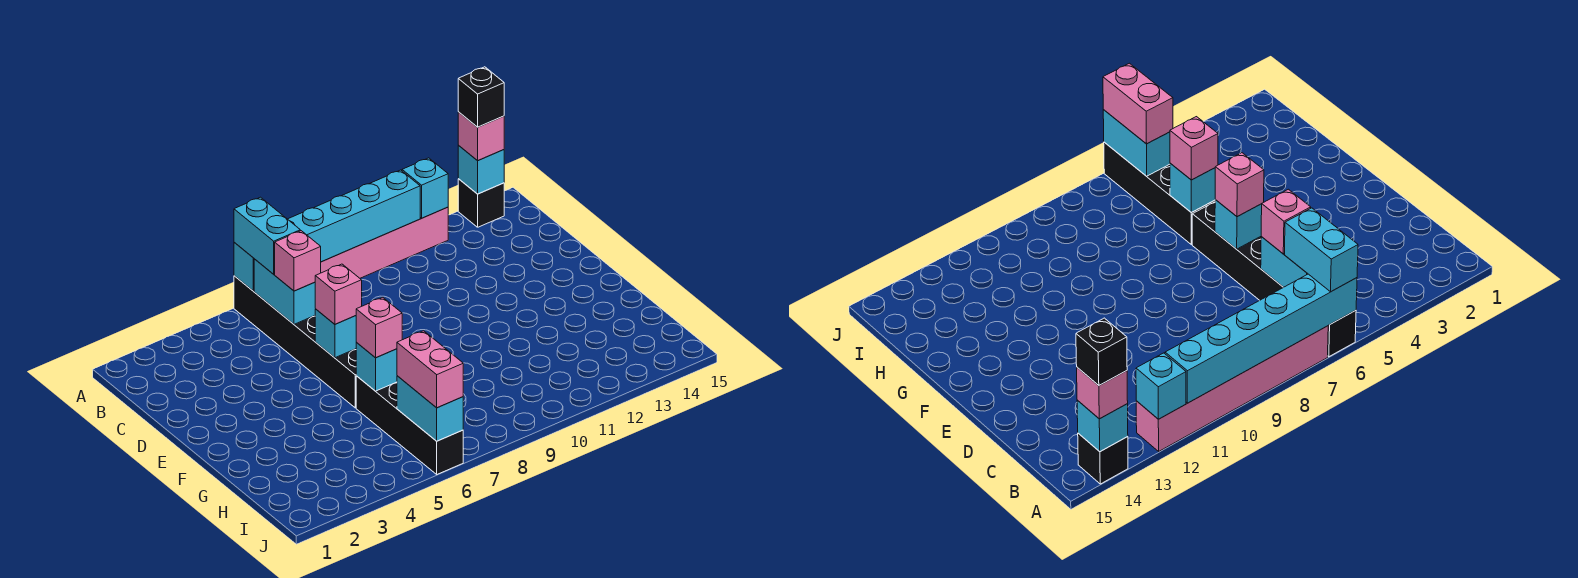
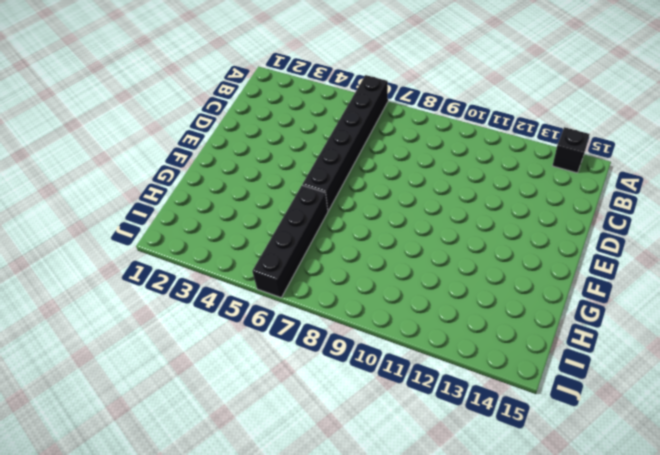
none -> pink 1x6 brick [321,207,448,278]
none -> cyan 1x6 brick [234,170,420,291]
none -> cyan 1x1 brick [402,158,448,218]

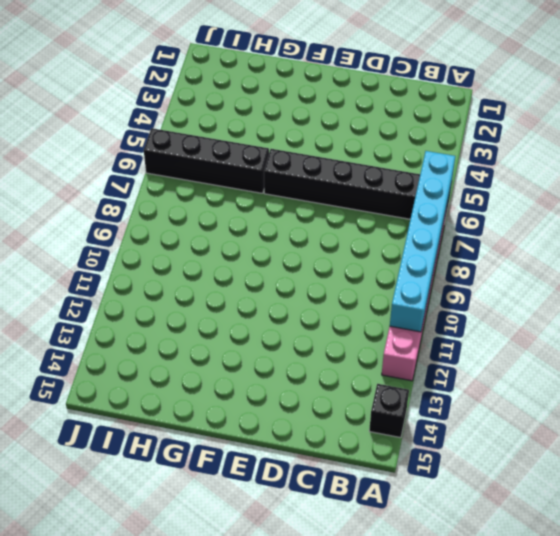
none -> cyan 1x1 brick [402,158,448,218]
none -> cyan 1x1 brick [458,145,504,194]
none -> cyan 1x2 brick [254,259,315,324]

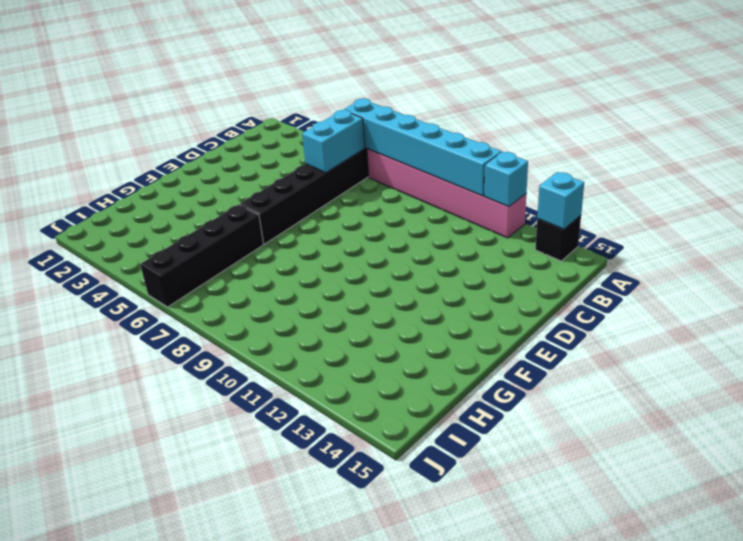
none -> cyan 1x1 brick [315,309,357,358]
none -> cyan 1x1 brick [356,343,397,391]
none -> cyan 1x2 brick [397,376,463,441]

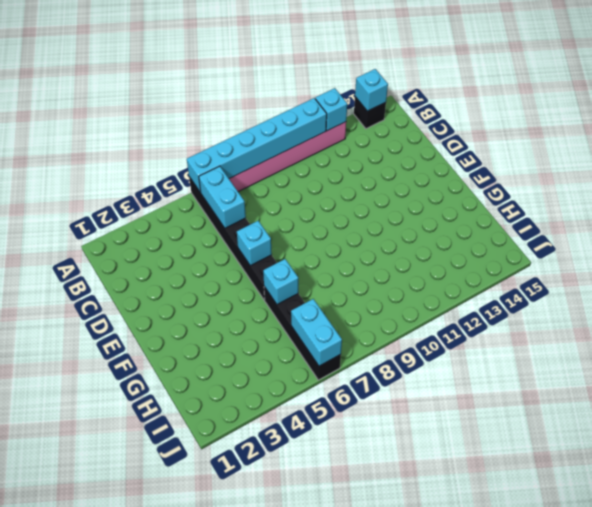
none -> cyan 1x2 brick [234,197,300,274]
none -> pink 1x1 brick [458,112,504,161]
none -> pink 1x1 brick [275,231,321,291]

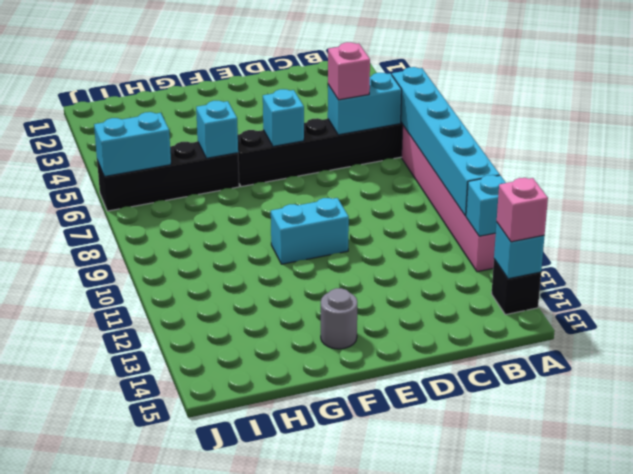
cyan 1x2 brick [271,198,349,264] -> cyan 1x2 brick moved to [234,197,300,274]
grey 1x1 round brick [321,288,357,349] -> none
none -> pink 1x1 brick [315,264,362,324]
none -> pink 1x1 brick [356,297,402,358]
none -> pink 1x2 brick [397,331,463,408]

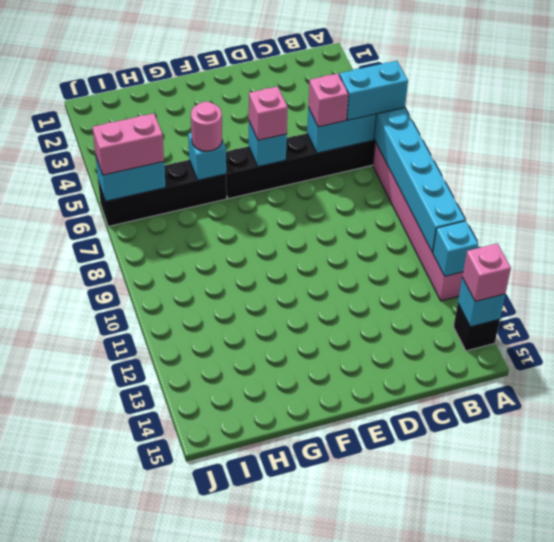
pink 1x1 round brick [191,102,222,151] -> pink 1x1 brick [356,297,402,358]
none -> black 1x1 brick [458,67,504,127]

